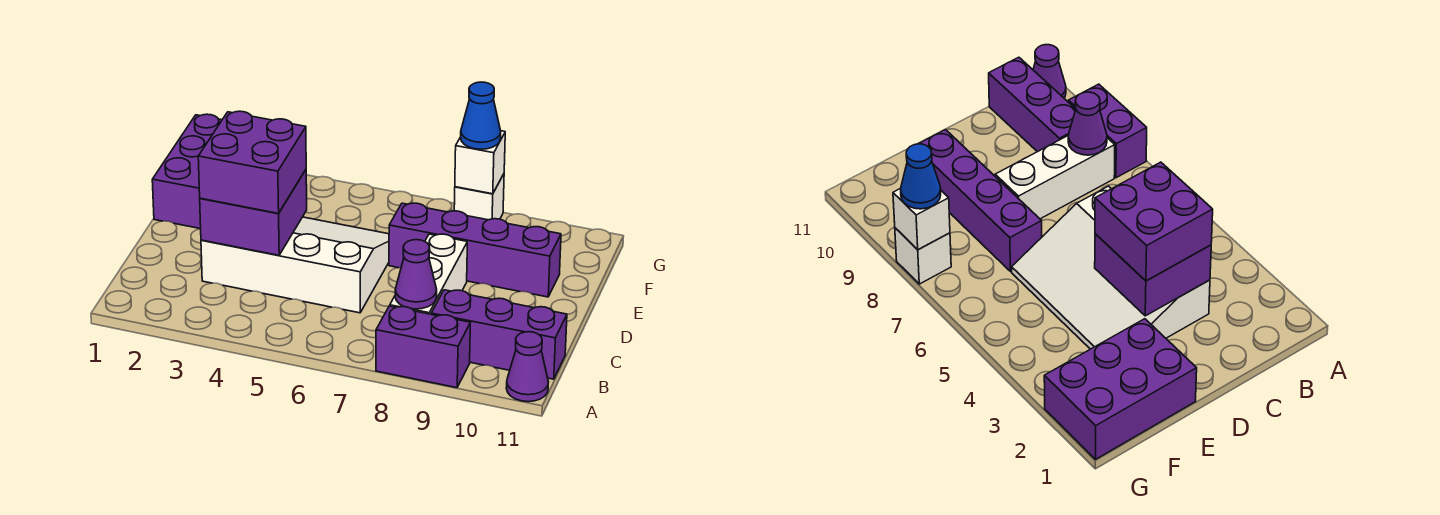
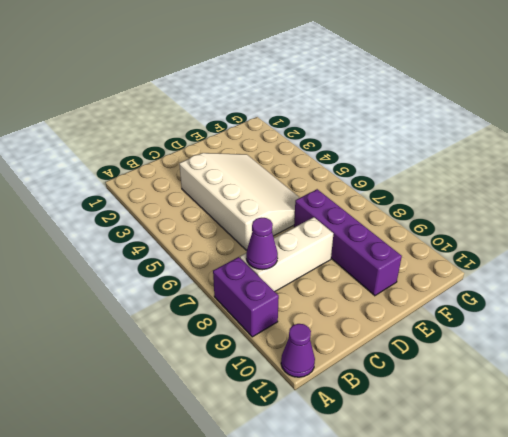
none -> purple 1x3 brick [431,290,567,379]
none -> purple 2x3 brick [152,114,222,229]
none -> white 1x1 brick [454,174,504,220]

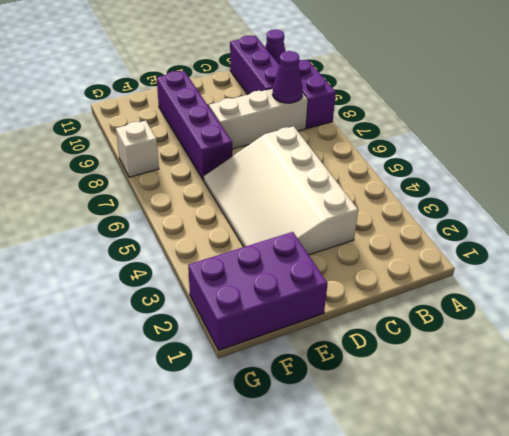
none -> purple 2x2 brick [200,170,307,255]
none -> white 1x1 brick [455,131,505,194]
none -> purple 2x2 brick [198,111,306,213]

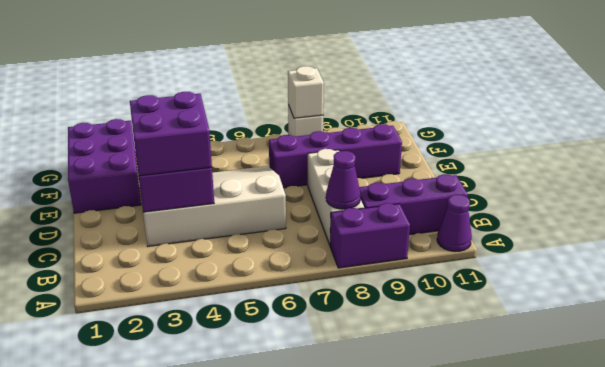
none -> blue 1x1 cone [461,82,501,149]

